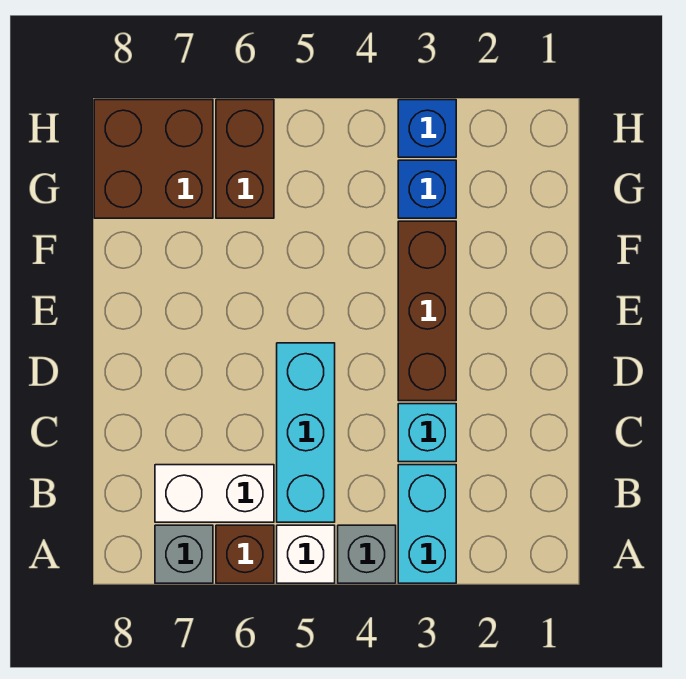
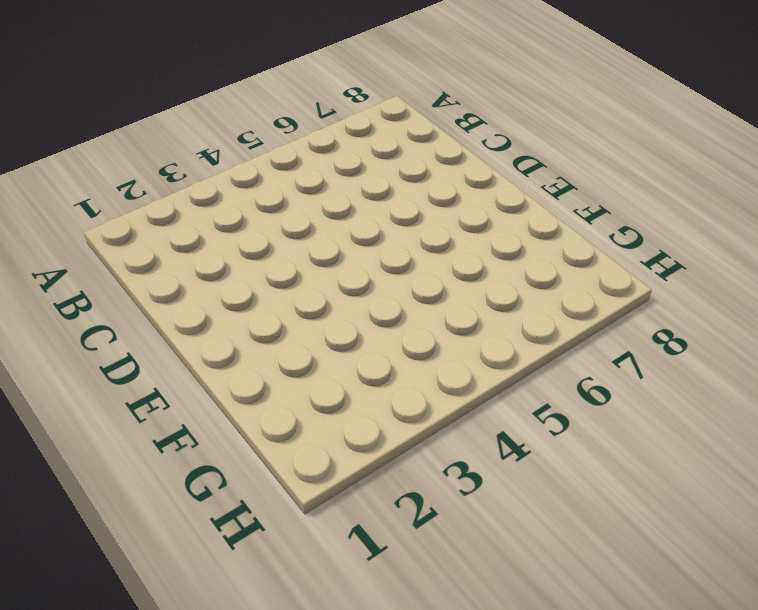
none -> cyan 1x2 brick [398,465,456,583]
none -> grey 1x1 brick [338,525,396,583]
none -> white 1x1 brick [277,525,335,583]

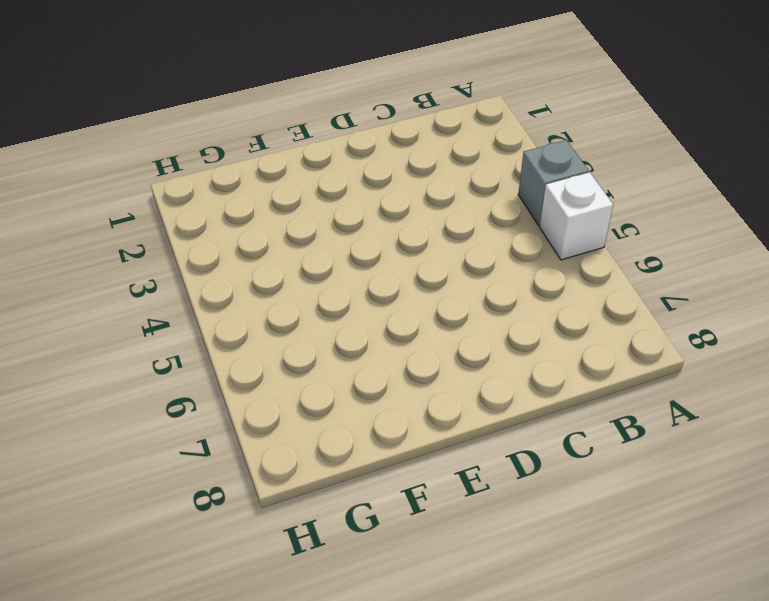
none -> cyan 1x2 brick [398,465,456,583]
none -> brown 1x1 brick [216,525,274,583]
none -> grey 1x1 brick [155,525,213,583]

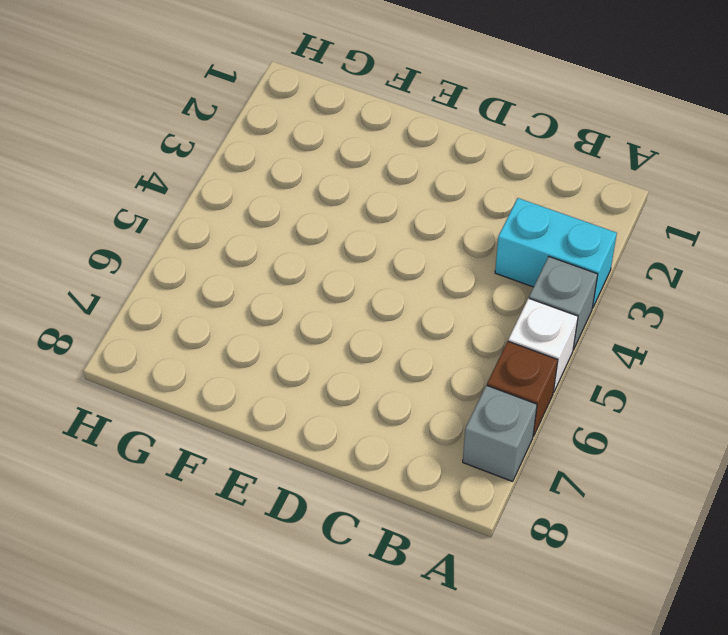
none -> cyan 1x3 brick [277,343,335,522]
none -> white 1x2 brick [155,465,274,522]
none -> cyan 1x1 brick [398,404,456,462]

